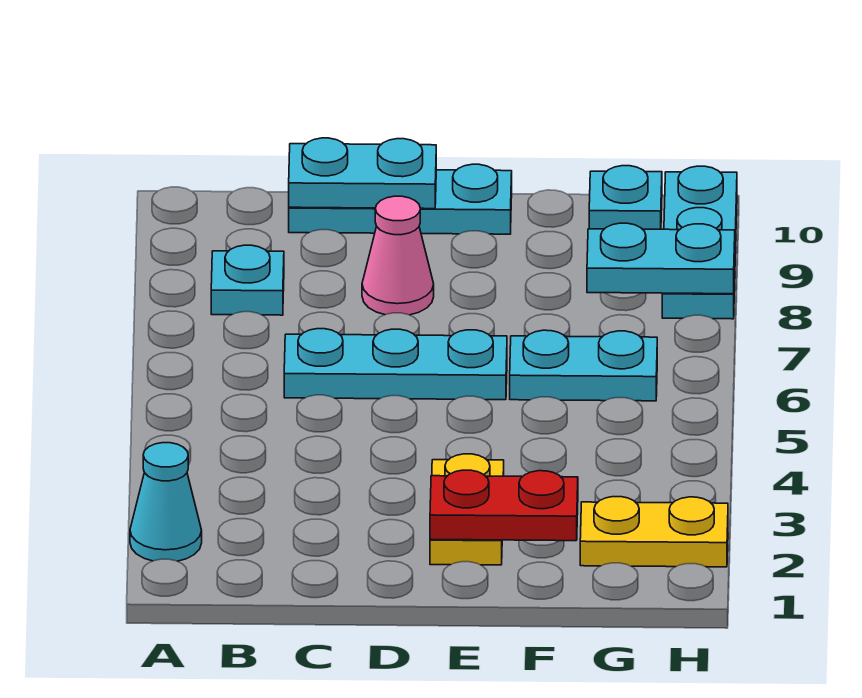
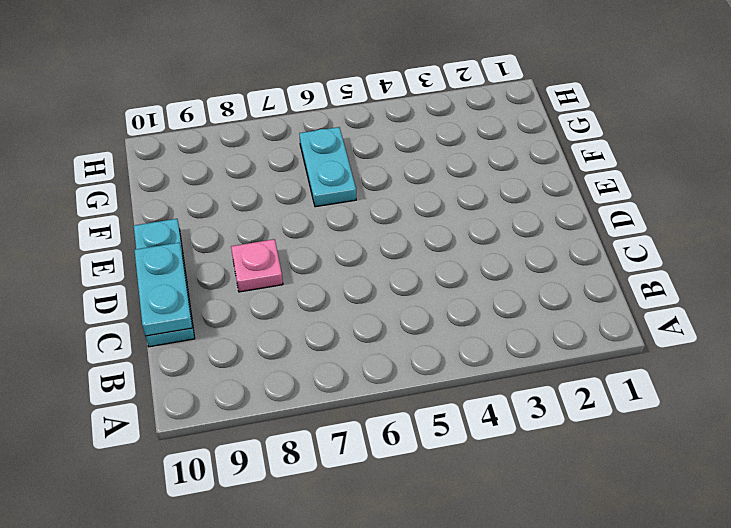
pink 1x1 plate [231,239,283,292] -> pink 1x1 cone [362,196,434,315]
none -> cyan 1x1 cone [130,443,202,561]
none -> cyan 1x1 plate [211,245,284,315]
none -> cyan 1x3 plate [284,329,507,400]

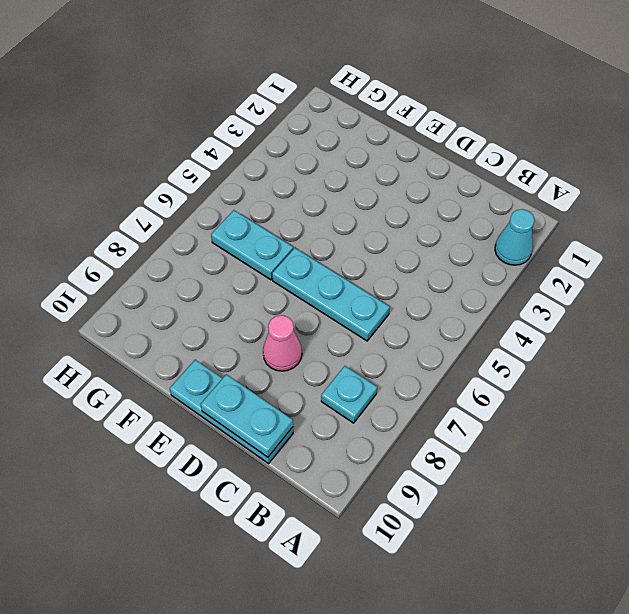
none -> yellow 1x2 plate [430,454,504,565]
none -> yellow 1x2 plate [580,497,728,567]
none -> cyan 1x1 plate [589,166,662,229]

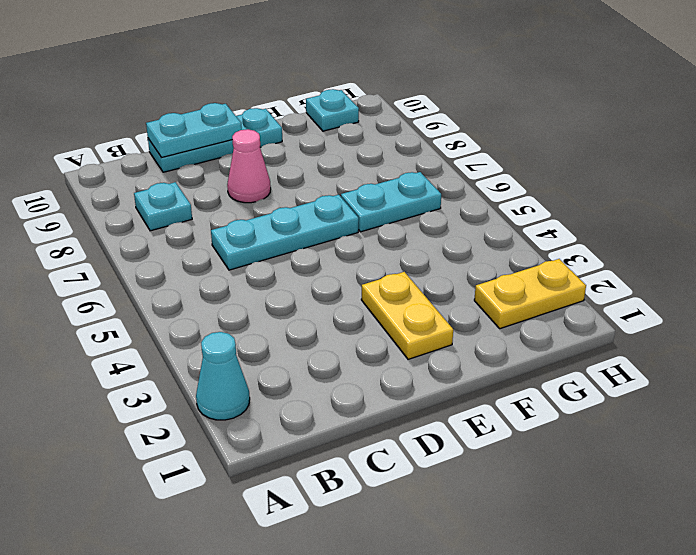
none -> cyan 1x3 plate [662,166,737,319]
none -> red 1x2 plate [430,470,578,541]
none -> cyan 1x2 plate [587,223,735,294]

